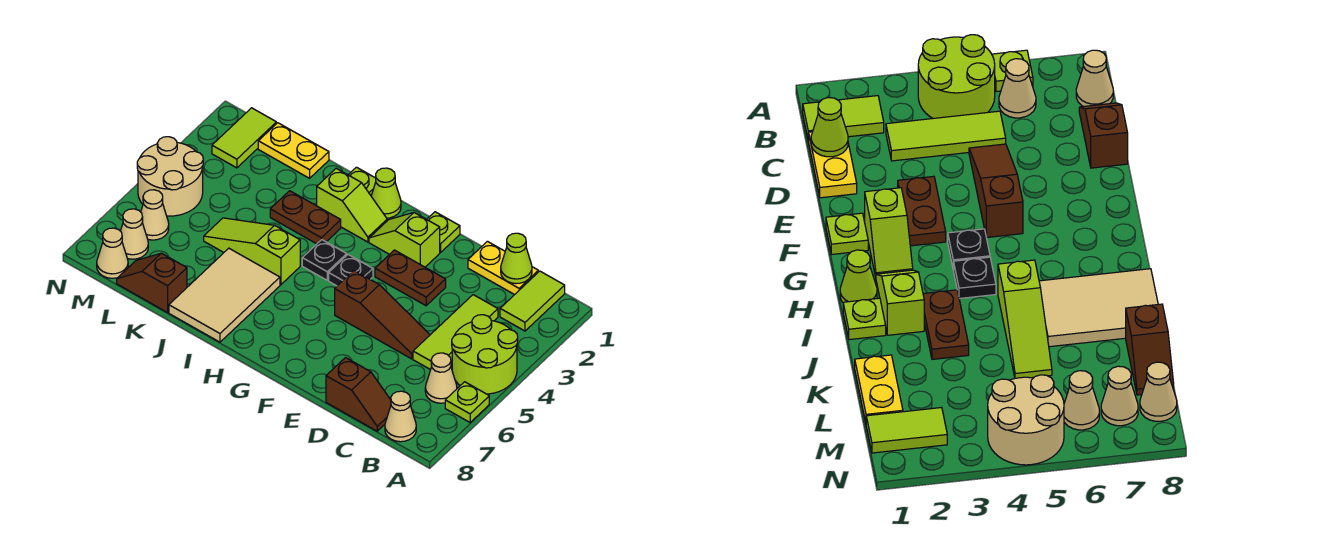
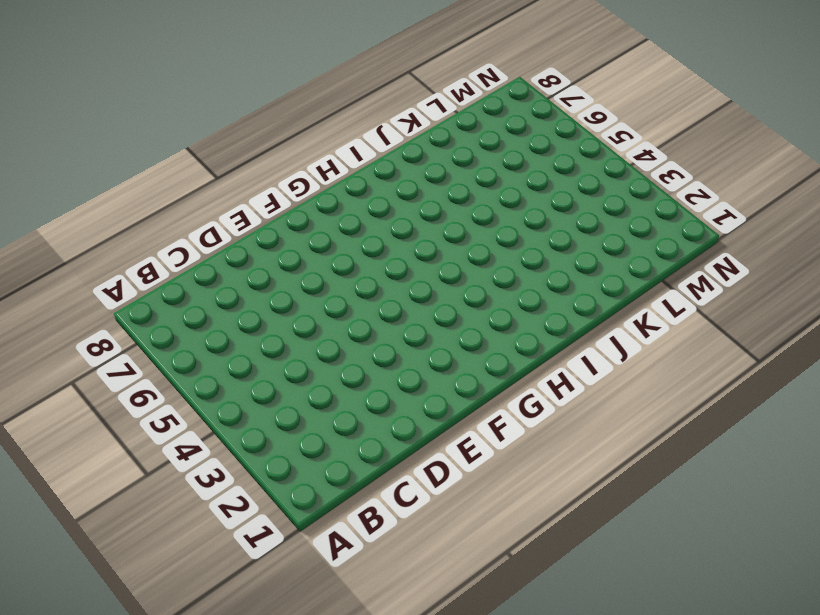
none -> lime 2x2 round brick [452,315,518,394]
none -> lime 1x1 plate [445,382,489,422]
none -> lime 1x2 tile [500,271,565,331]

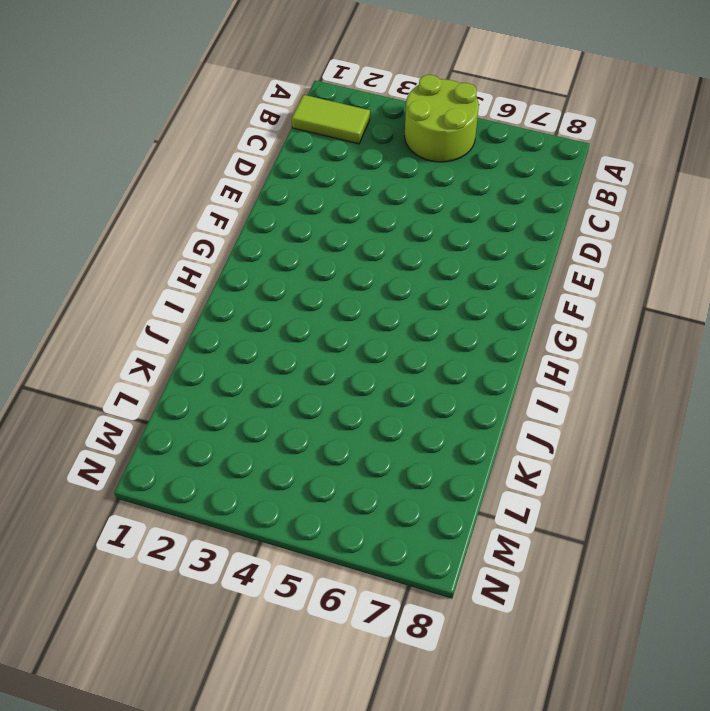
none -> lime 1x1 plate [445,382,489,422]
none -> tan 1x1 cone [425,353,457,403]
none -> tan 1x1 cone [385,391,416,442]

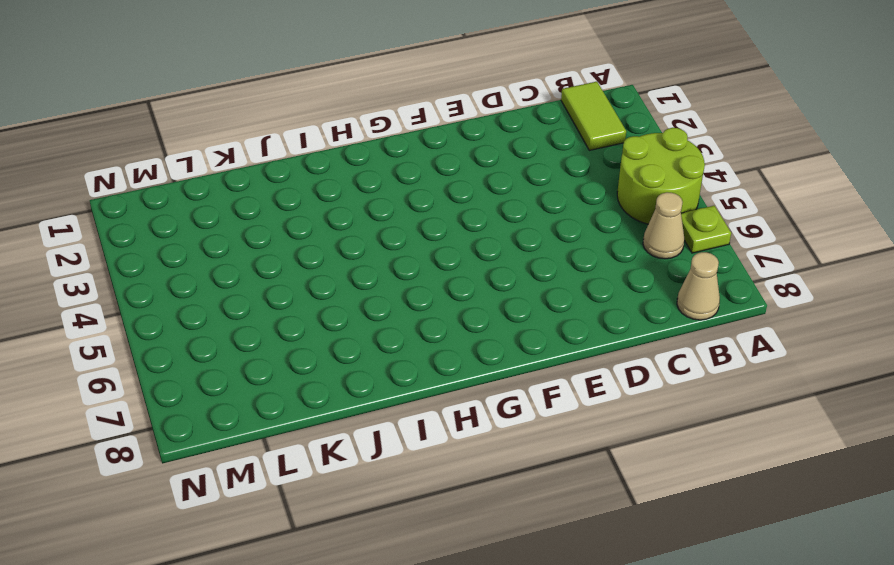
none -> yellow 1x2 plate [468,241,538,295]
none -> lime 1x3 tile [413,295,498,370]
none -> brown 1x2 slope [326,358,391,431]

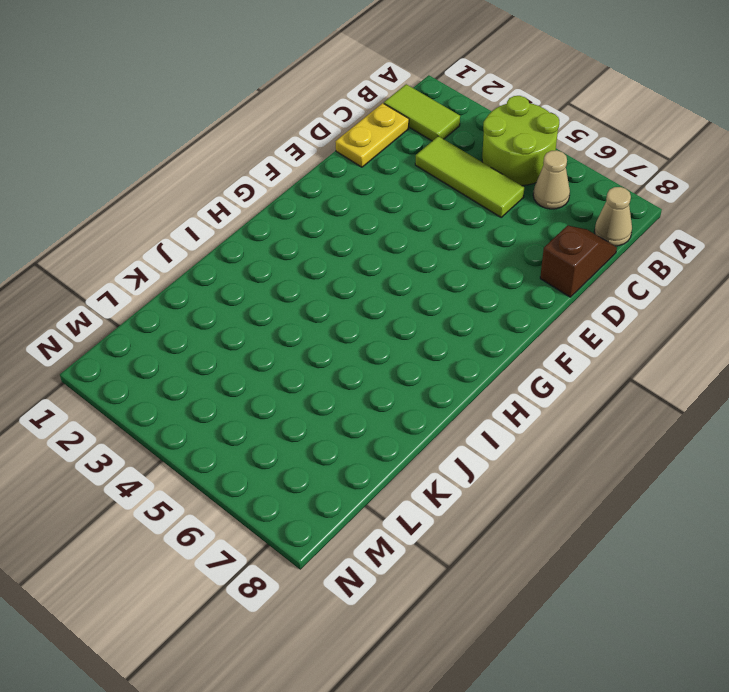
none -> lime 1x1 plate [445,382,489,422]
none -> brown 1x3 slope [335,271,430,359]
none -> brown 1x2 plate [375,250,446,306]

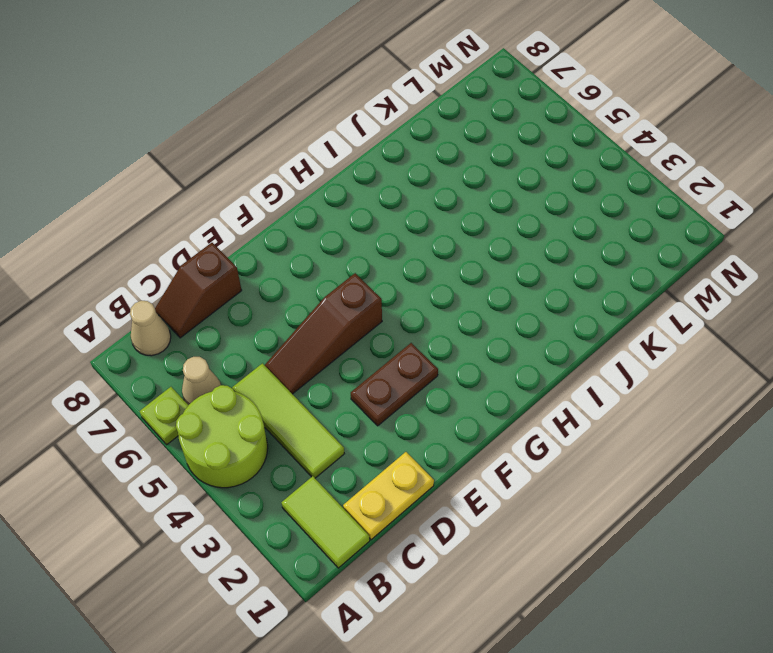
none -> lime 1x1 plate [427,212,460,253]
none -> lime 1x2 slope [369,213,440,267]
none -> black 1x1 plate [329,255,373,286]

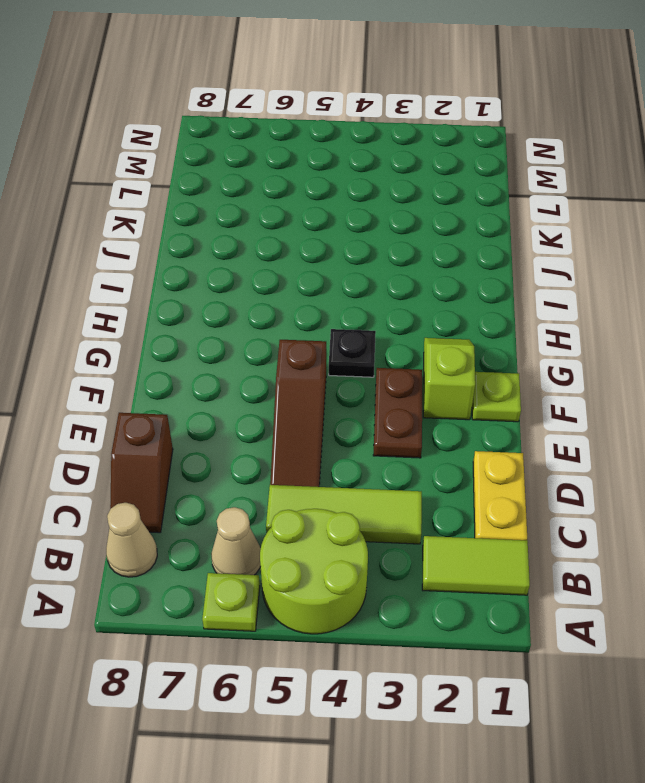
none -> lime 1x1 cone [371,168,401,218]
none -> lime 1x2 slope [317,168,387,242]
none -> black 1x1 plate [302,240,347,280]

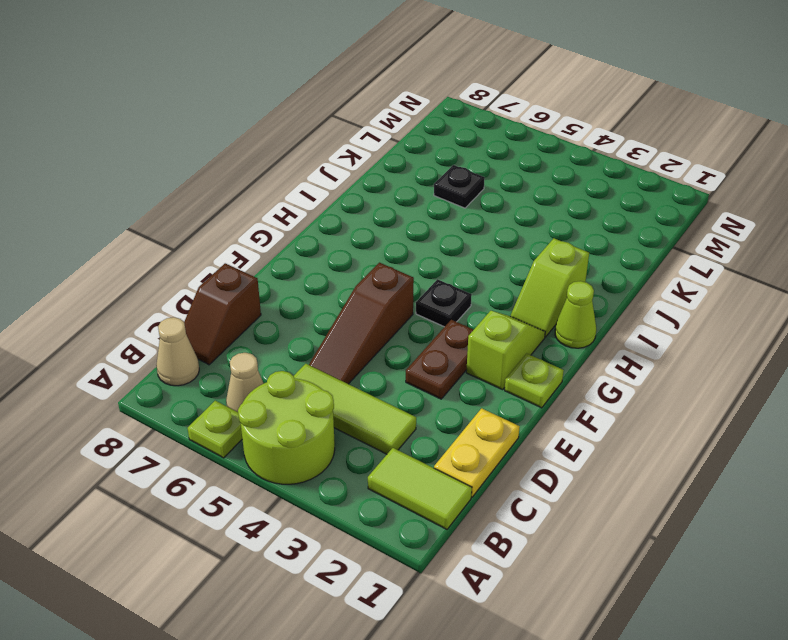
black 1x1 plate [434,165,485,208] -> black 1x1 plate moved to [302,240,347,280]
none -> lime 1x1 plate [349,167,376,195]
none -> brown 1x2 plate [270,191,341,244]
none -> lime 1x3 slope [204,218,300,285]

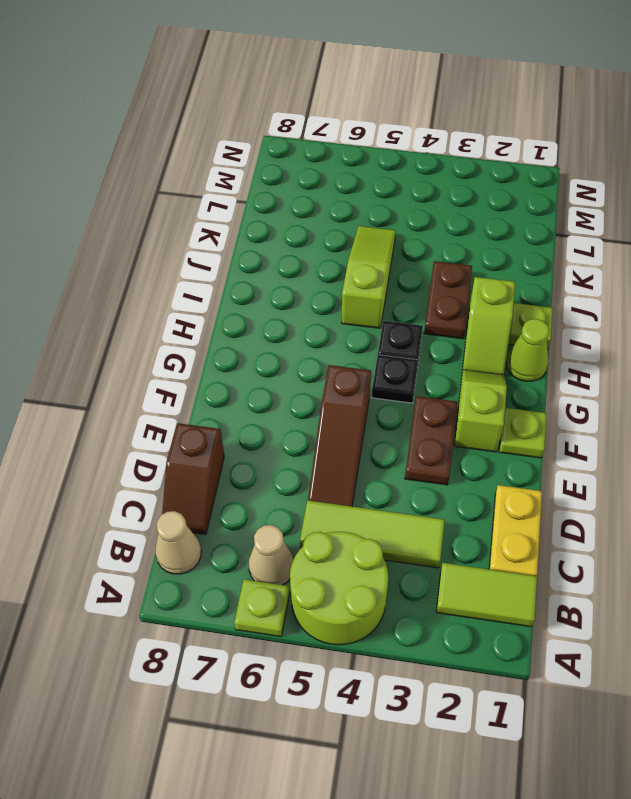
none -> tan 2x3 tile [169,248,280,342]
none -> yellow 1x2 plate [258,123,329,178]
none -> brown 1x2 slope [117,253,187,312]

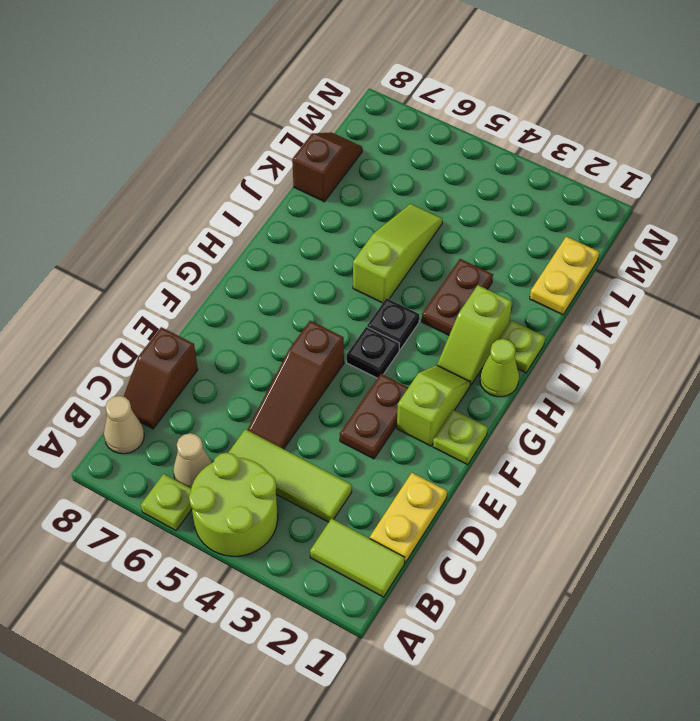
none -> tan 2x3 tile [169,248,280,342]
none -> lime 1x2 tile [212,108,276,168]
none -> tan 2x2 round brick [137,137,203,216]

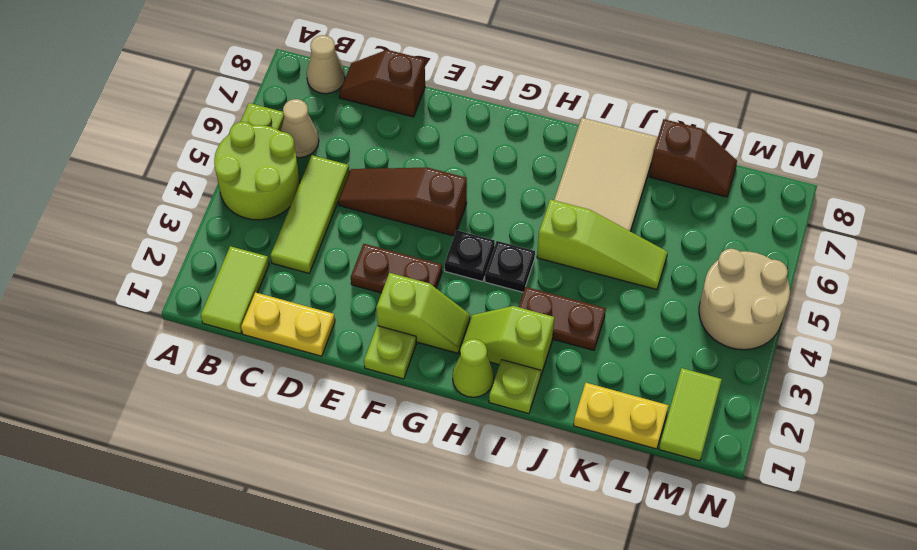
none -> tan 1x1 cone [141,190,169,240]
none -> tan 1x1 cone [121,209,148,259]
none -> tan 1x1 cone [97,228,128,278]

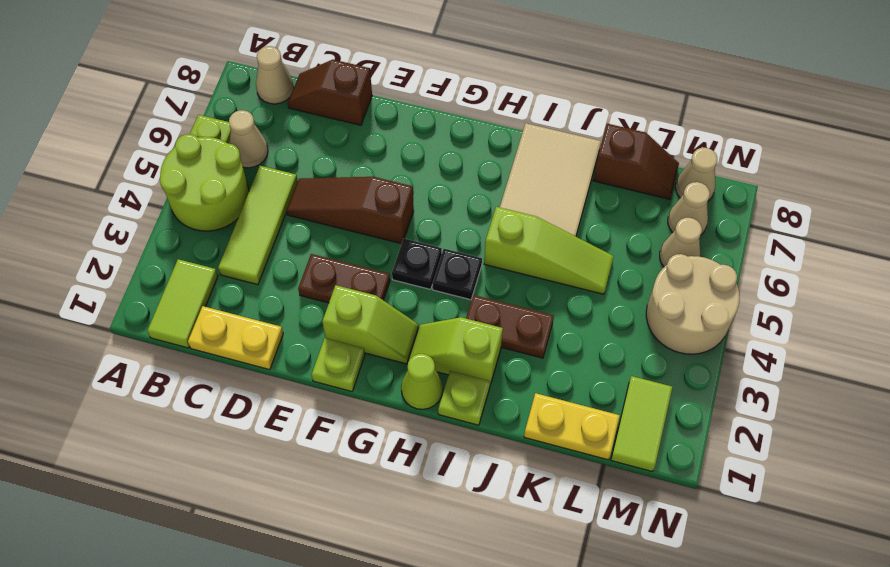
none -> lime 1x1 cone [501,233,532,284]

